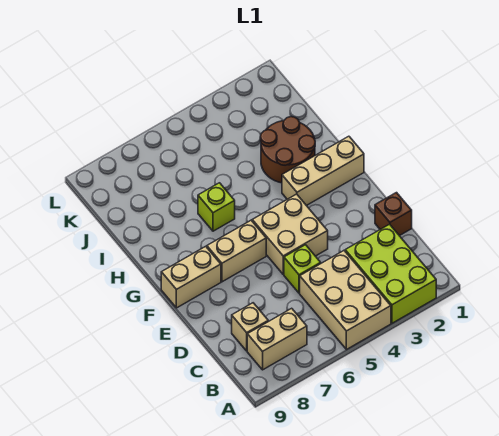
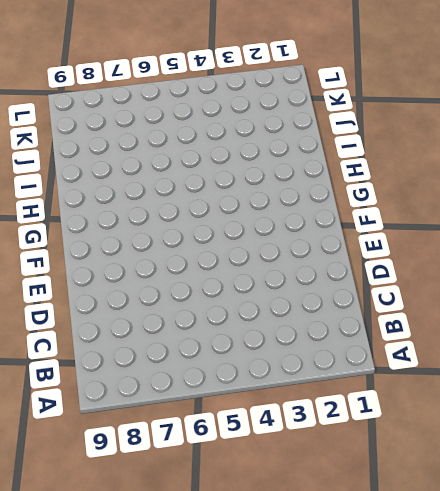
none -> lime 2x3 brick [345,224,436,323]
none -> tan 2x3 brick [300,251,391,350]
none -> tan 1x2 brick [247,308,307,370]

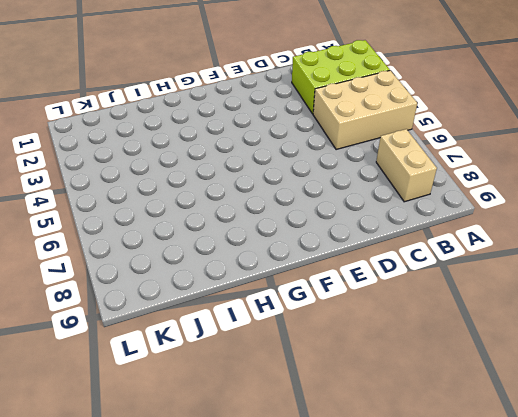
none -> tan 1x1 brick [232,303,268,351]
none -> brown 1x1 brick [375,193,412,236]
none -> lime 1x1 brick [284,245,321,293]

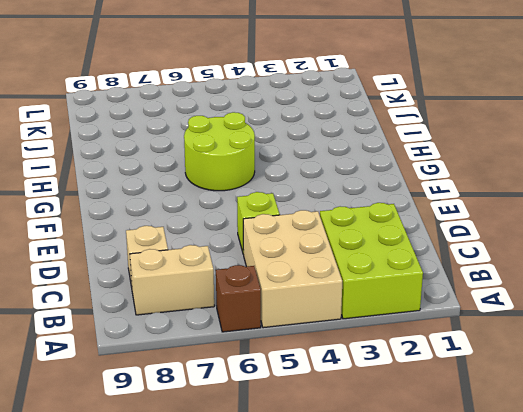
brown 1x1 brick [216,265,261,332] -> brown 1x1 brick moved to [375,193,412,236]
lime 2x2 round brick [184,112,255,191] -> lime 1x1 brick [198,183,235,231]
none -> tan 2x2 brick [252,194,328,274]
none -> tan 1x2 brick [207,220,266,282]
none -> tan 1x2 brick [161,246,221,308]

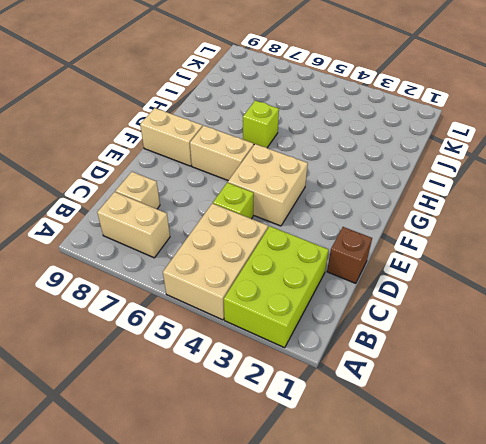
none -> tan 1x3 brick [282,136,364,206]
none -> brown 2x2 round brick [260,117,315,183]

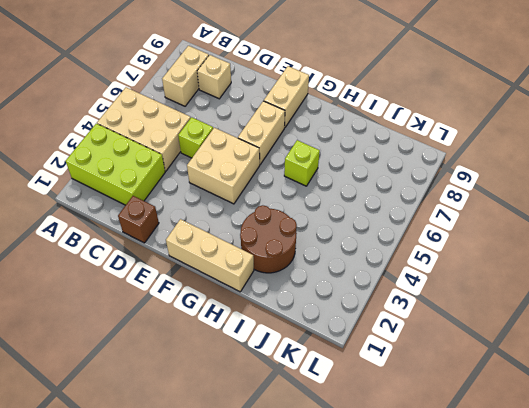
tan 1x3 brick [166,219,254,292] -> tan 1x3 brick turned to [282,136,364,206]

